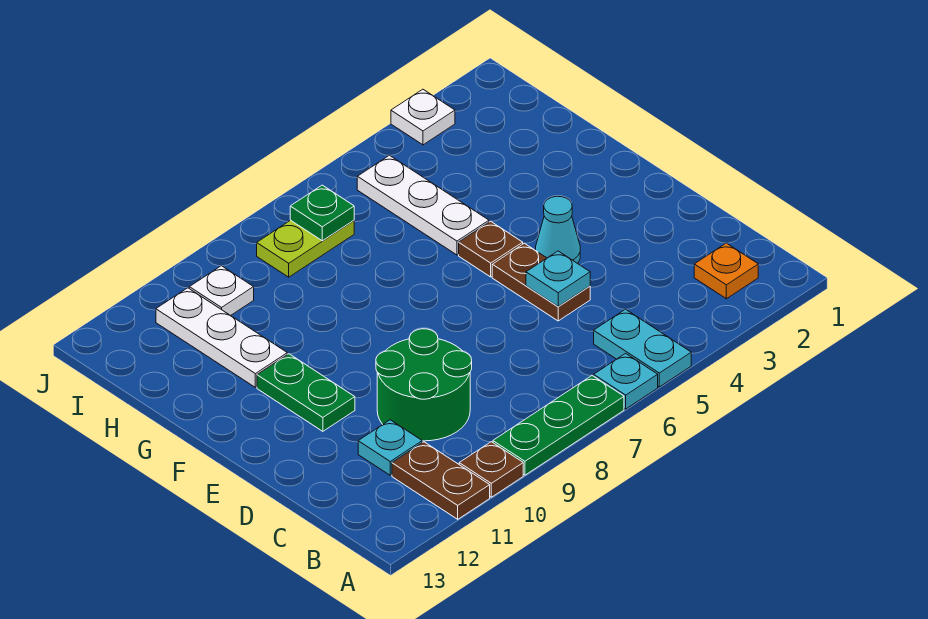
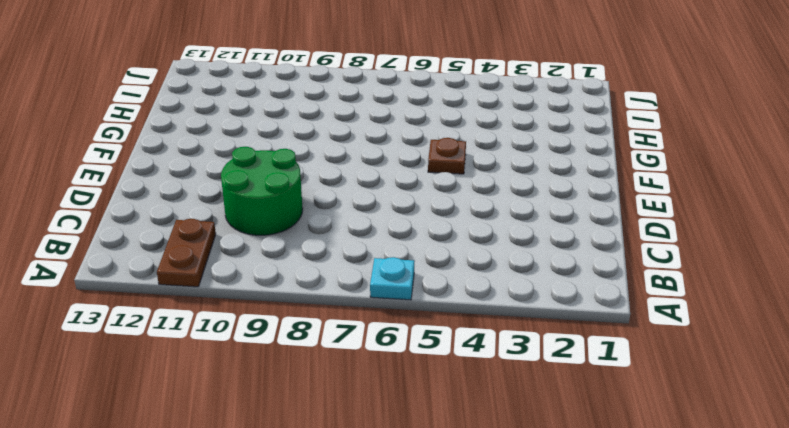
none -> cyan 1x2 plate [594,309,691,387]
none -> green 1x3 plate [493,376,624,475]
none -> brown 1x1 plate [459,442,523,497]

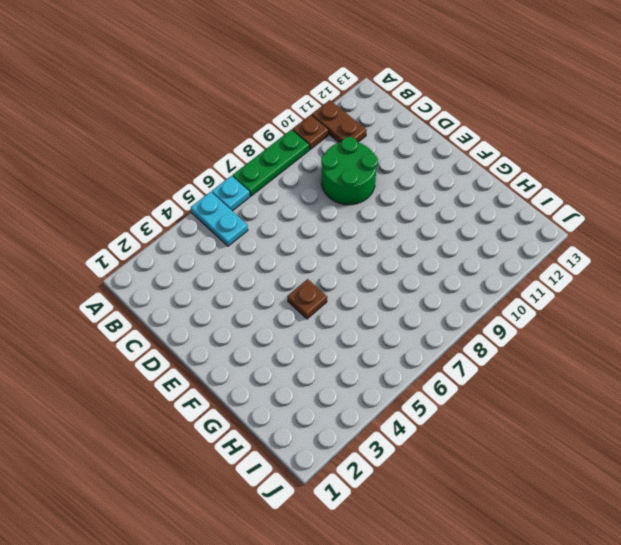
none -> orange 1x1 plate [694,243,758,299]
none -> cyan 1x1 plate [358,420,422,475]
none -> brown 1x2 plate [492,243,590,321]

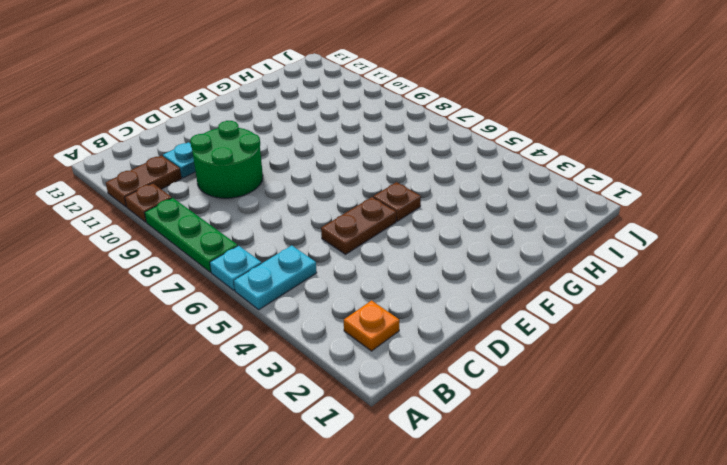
none -> cyan 1x1 cone [536,196,580,263]
none -> green 1x2 plate [257,354,355,431]
none -> white 1x3 plate [357,155,489,255]

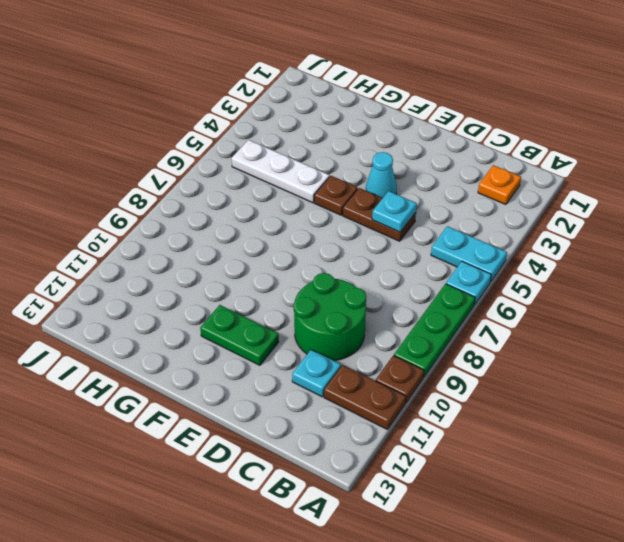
none -> white 1x3 plate [156,288,287,387]
none -> lime 1x2 plate [257,220,354,277]
none -> white 1x1 plate [189,266,254,316]

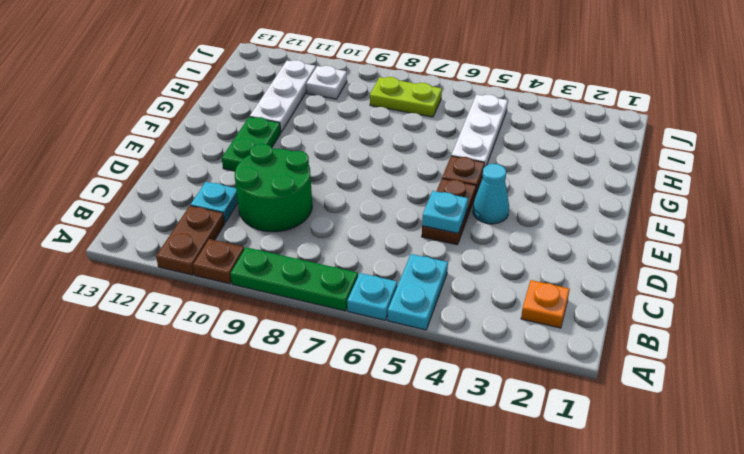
none -> white 1x1 plate [391,89,455,145]
none -> green 1x1 plate [290,185,354,241]

